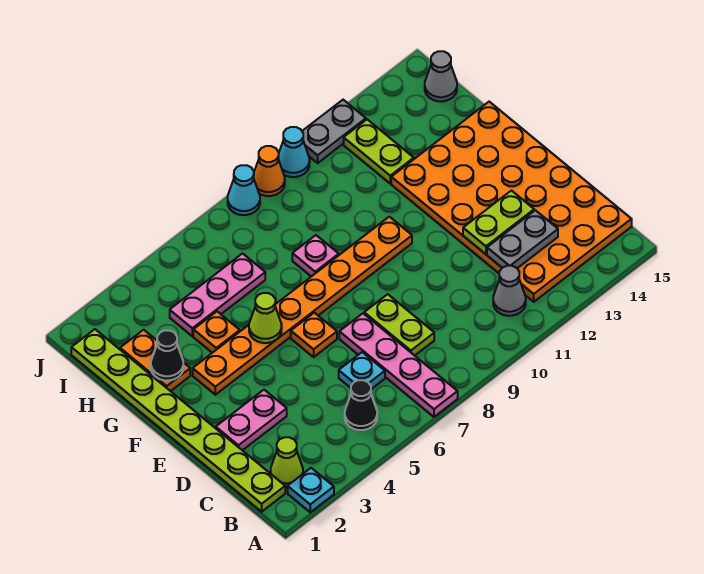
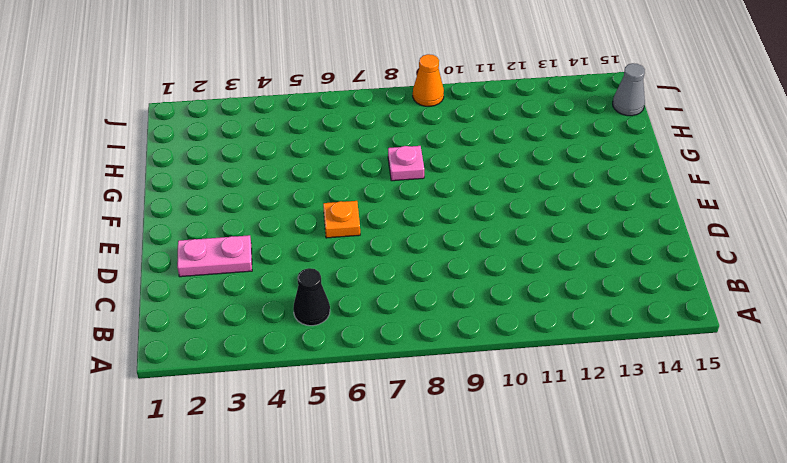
none -> cyan 1x1 plate [288,468,334,512]
none -> pink 1x4 plate [339,314,458,417]
none -> lime 1x8 plate [71,329,285,512]

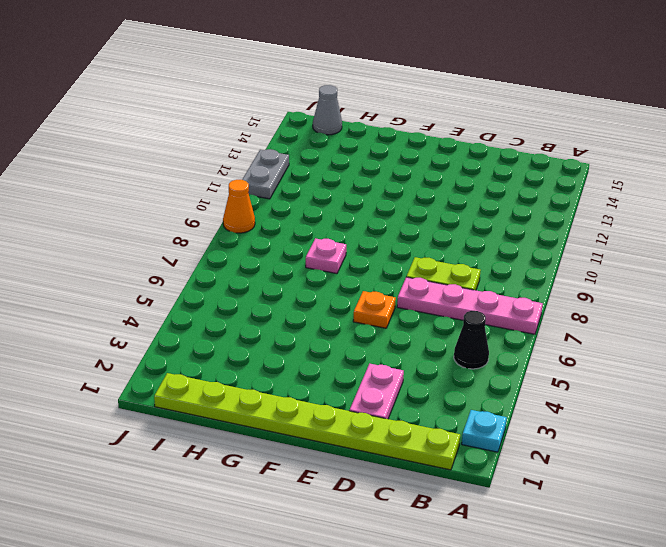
none -> lime 1x1 cone [271,437,303,487]
none -> grey 1x1 cone [493,266,526,316]
none -> orange 4x6 plate [391,102,632,302]

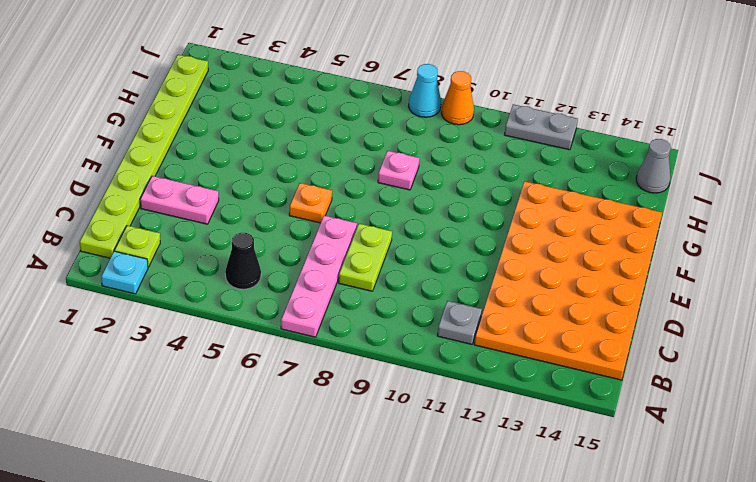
lime 1x1 plate [115,225,160,267] -> lime 1x1 cone [271,437,303,487]
grey 1x1 plate [437,301,482,344] -> grey 1x1 cone [493,266,526,316]
none -> cyan 1x1 plate [339,352,385,389]
none -> orange 1x8 plate [193,217,412,395]
none -> orange 1x2 plate [120,330,190,391]

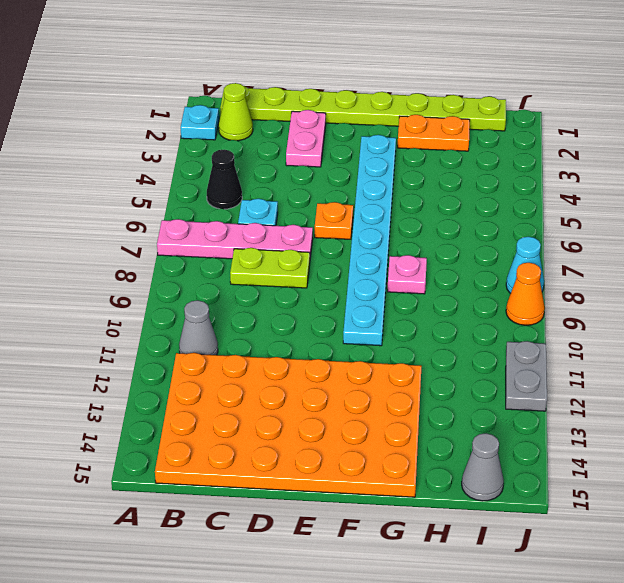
cyan 1x8 plate [343,135,396,346] -> orange 1x8 plate [193,217,412,395]
none -> orange 1x1 plate [193,312,240,353]
none -> pink 1x3 plate [170,254,265,336]
none -> lime 1x2 plate [344,119,414,183]

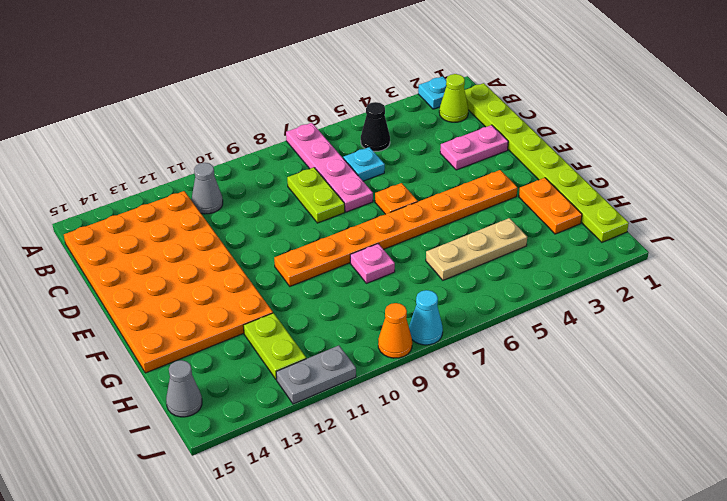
tan 1x3 plate [426,218,527,280] -> pink 1x3 plate [170,254,265,336]
none -> orange 1x1 plate [193,312,240,353]
none -> cyan 1x1 cone [279,127,310,177]
none -> grey 1x2 plate [487,210,558,268]

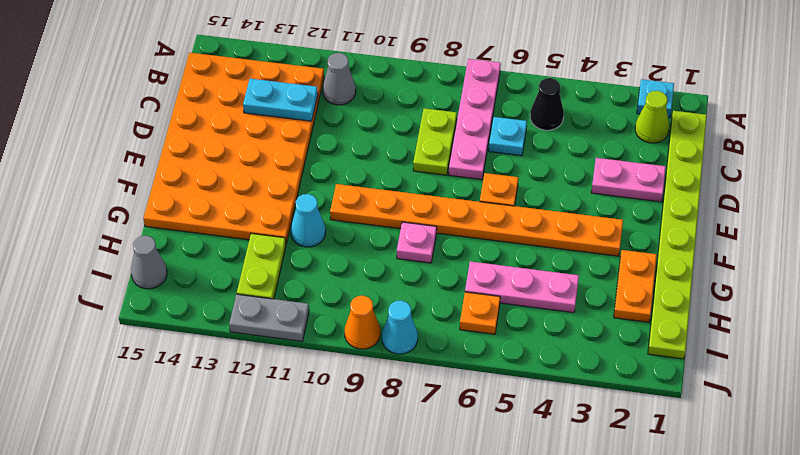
cyan 1x2 plate [243,79,318,121] -> grey 1x2 plate [487,210,558,268]
cyan 1x1 cone [291,194,326,247] -> cyan 1x1 cone moved to [279,127,310,177]
orange 1x1 plate [460,292,500,334] -> orange 1x1 plate moved to [193,312,240,353]
none -> lime 1x2 plate [463,191,534,254]
none -> lime 1x1 cone [249,293,282,343]
none -> black 1x1 cone [151,330,183,380]

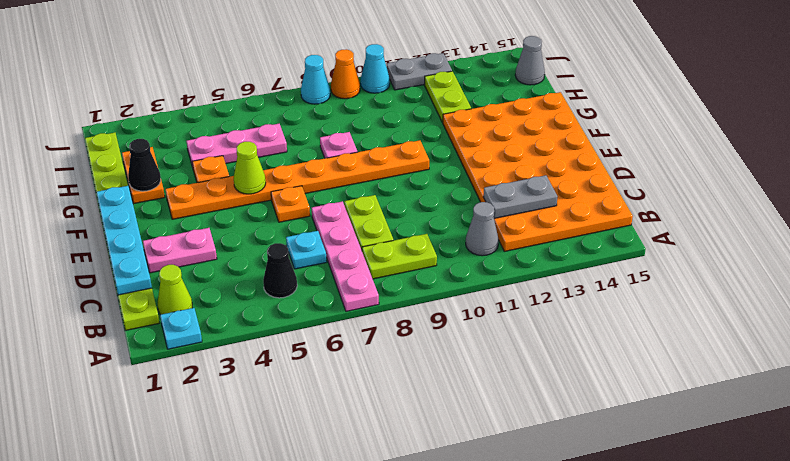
lime 1x2 plate [362,234,437,279] -> lime 1x2 plate moved to [463,191,534,254]
cyan 1x4 plate [96,186,152,295] -> none

